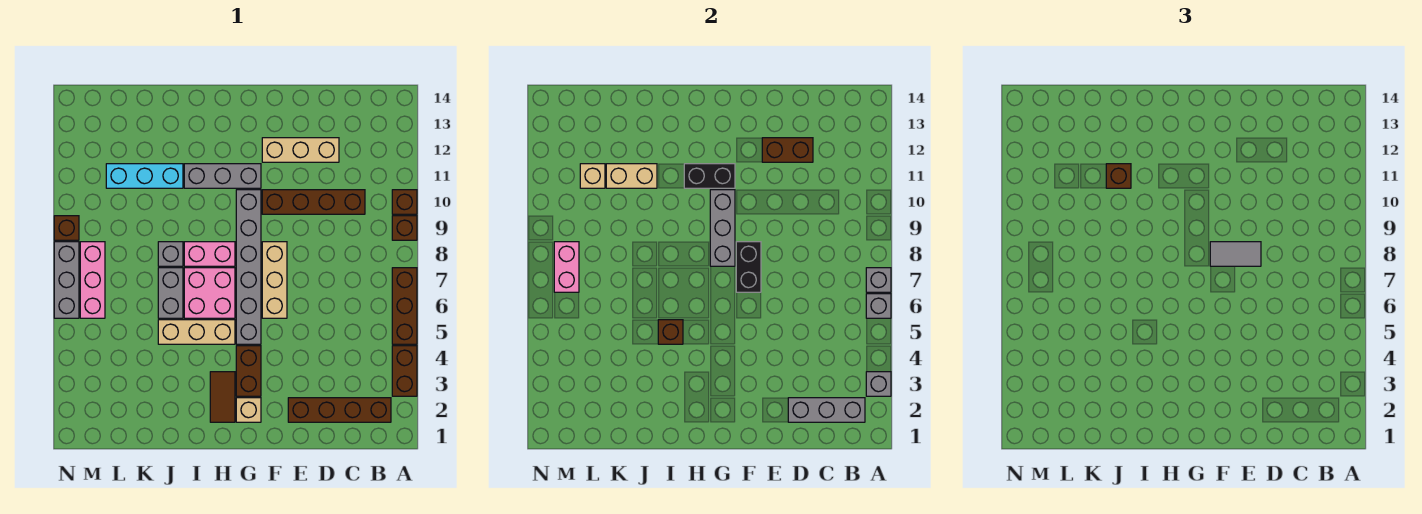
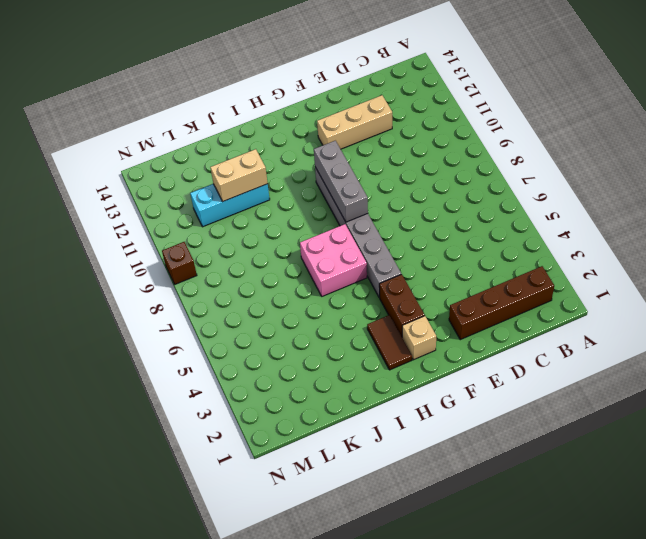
none -> brown 1x2 brick [392,346,417,396]
none -> brown 1x3 brick [392,268,417,344]
none -> brown 1x1 brick [392,216,417,240]
none -> brown 1x1 brick [392,190,417,214]

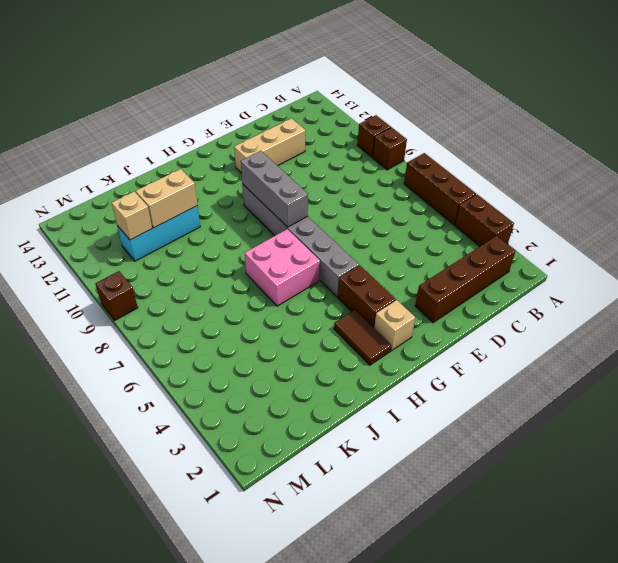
none -> brown 1x4 brick [262,190,365,214]
none -> tan 1x3 brick [262,242,287,318]
none -> grey 1x3 brick [184,164,261,188]
none -> tan 1x3 brick [158,320,235,344]

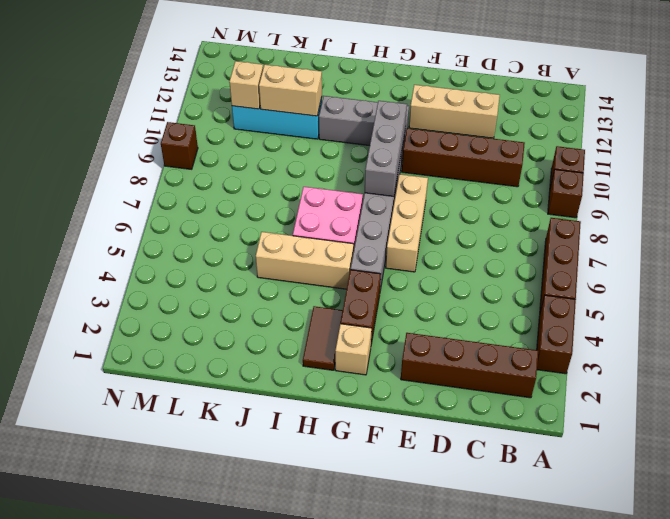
none -> pink 1x2 brick [184,242,235,266]
none -> grey 1x2 brick [158,268,183,318]
none -> grey 1x1 brick [158,242,183,266]
none -> pink 1x3 brick [80,242,105,318]

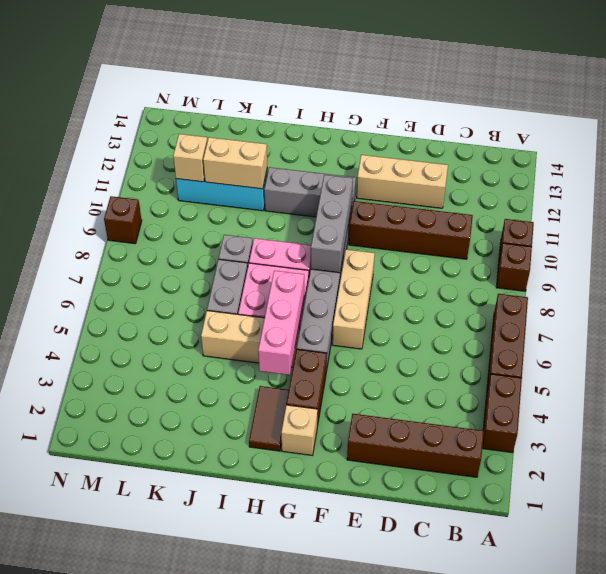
pink 1x3 brick [258,271,304,375] -> pink 1x3 brick moved to [80,242,105,318]
none -> grey 1x3 brick [54,242,79,318]
none -> grey 1x1 brick [866,372,891,396]
none -> grey 1x1 brick [866,294,891,318]
none -> grey 1x1 brick [866,268,891,292]

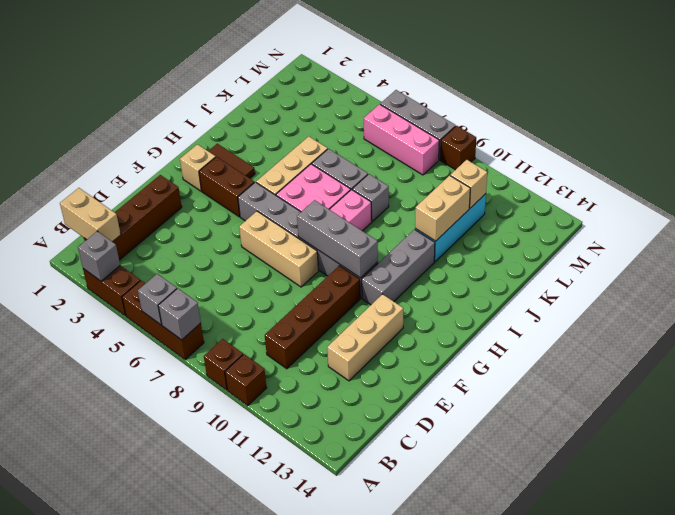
tan 1x2 brick [60,188,121,242] -> grey 1x3 brick [788,398,865,422]
none -> brown 1x2 brick [762,138,813,162]
none -> black 1x2 brick [736,242,761,292]
none -> black 1x2 brick [684,164,735,188]
none -> brown 1x1 brick [658,320,683,344]

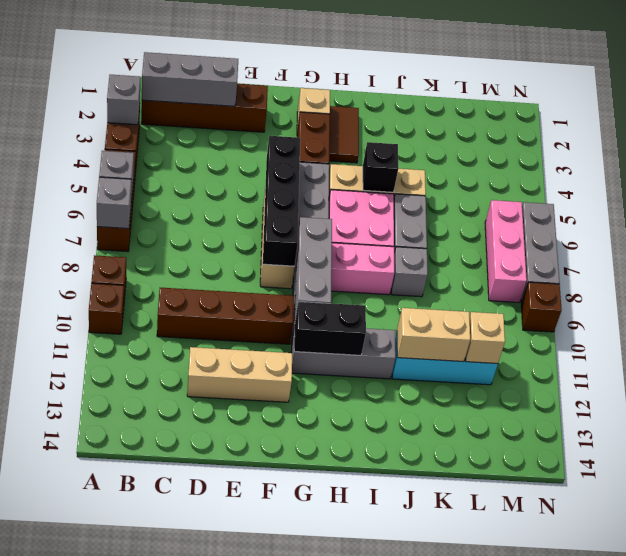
black 1x4 brick [263,136,300,266] -> black 1x2 brick [736,242,761,292]
black 1x1 brick [363,142,398,192] -> brown 1x1 brick [658,320,683,344]
none -> brown 1x2 brick [762,138,813,162]
none -> pink 1x2 brick [554,242,579,292]
none -> grey 1x2 tile [1210,242,1261,266]
none -> brown 1x1 brick [1106,164,1131,188]

